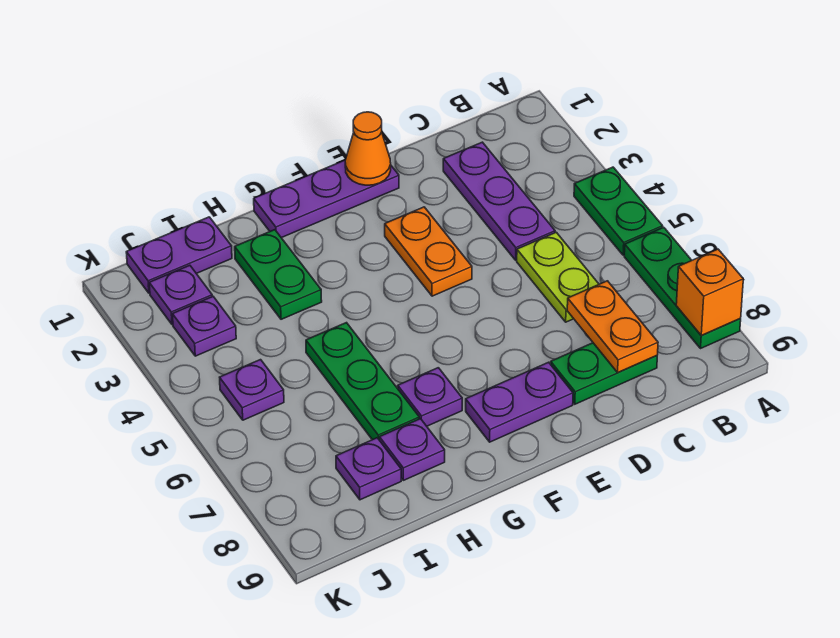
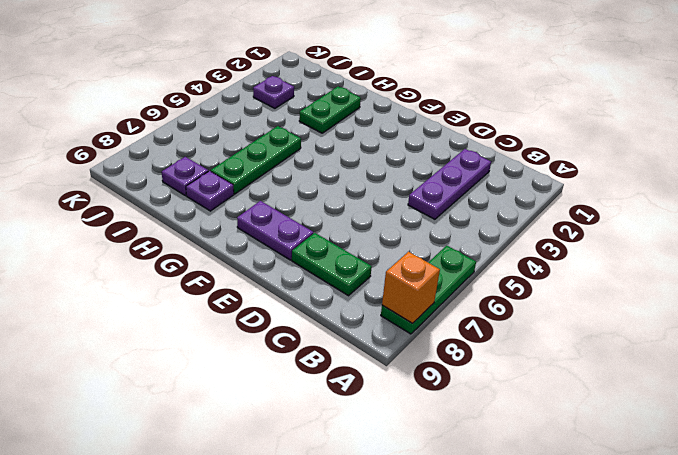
none -> green 1x2 plate [574,167,663,255]
none -> lime 1x2 plate [517,232,599,322]
none -> purple 1x3 plate [254,160,399,238]

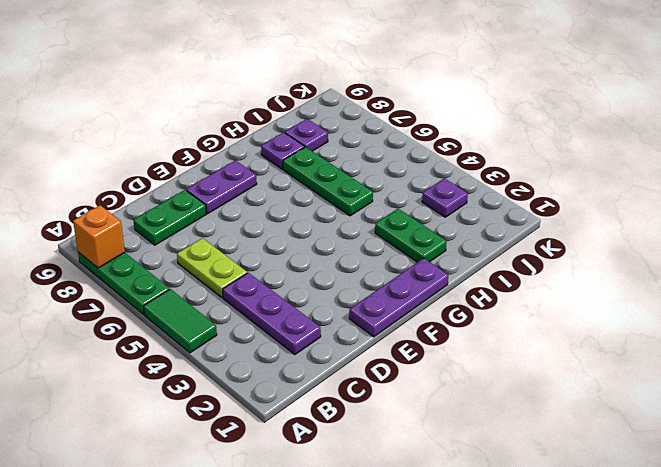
green 1x2 tile [144,289,217,353] -> green 1x2 plate [574,167,663,255]
none -> orange 1x2 plate [385,207,472,296]
none -> purple 1x1 plate [398,368,462,426]
none -> purple 1x2 plate [126,217,232,293]

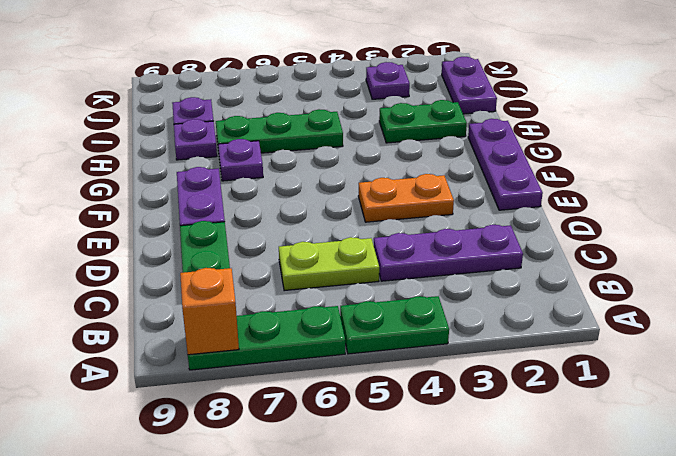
none -> purple 1x1 plate [149,265,212,325]
none -> purple 1x1 plate [220,360,284,420]
none -> orange 1x2 plate [567,281,658,372]

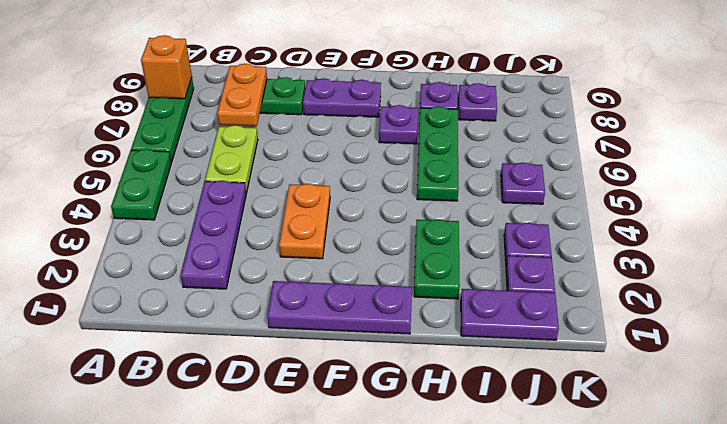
none -> orange 1x1 cone [345,112,391,185]

